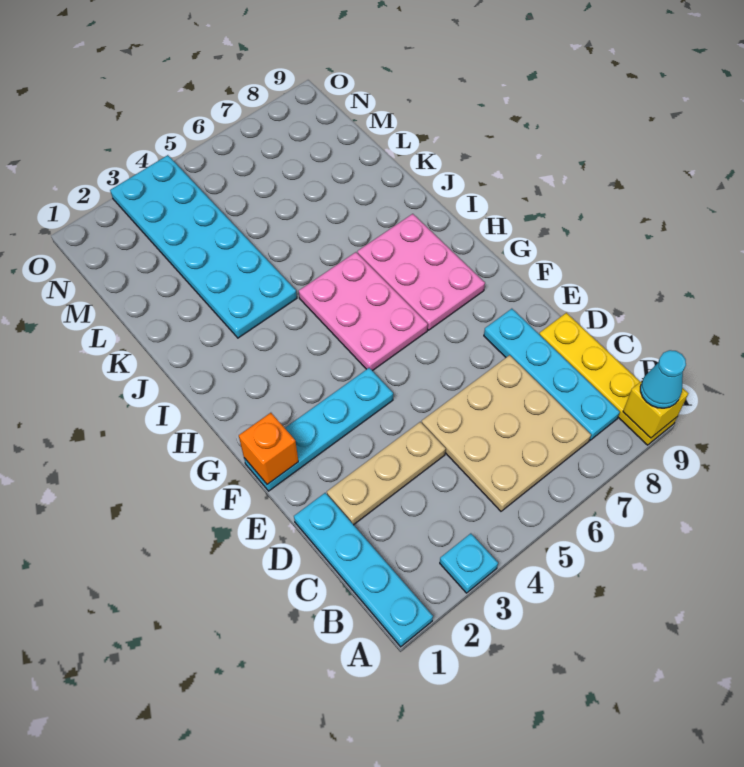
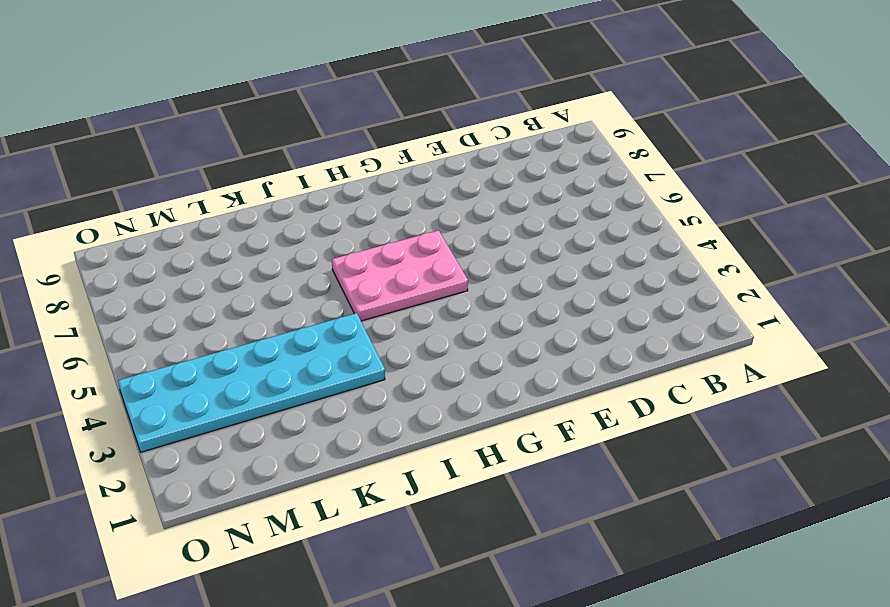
none -> cyan 1x4 plate [294,493,433,647]
none -> cyan 1x1 plate [440,533,498,593]
none -> yellow 1x4 plate [539,313,677,445]

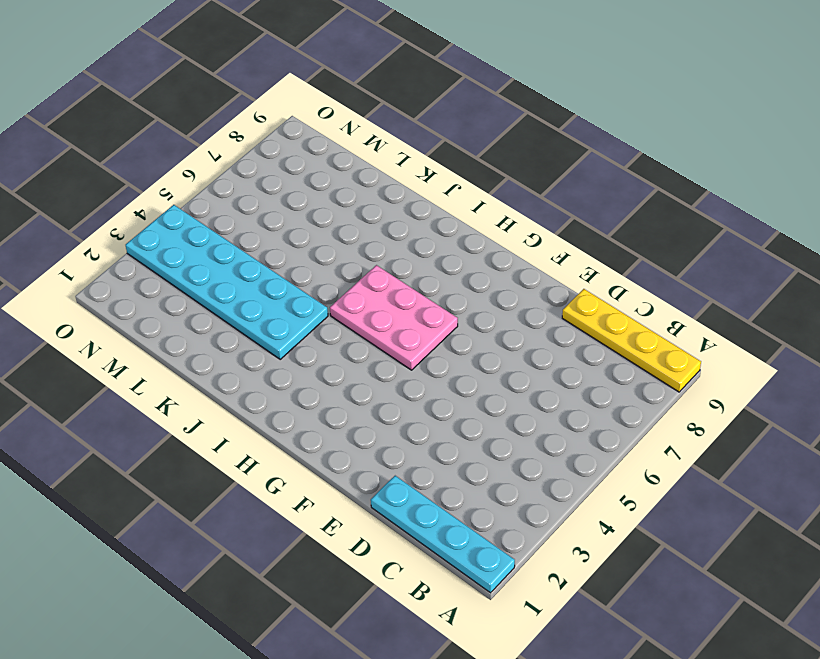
none -> cyan 1x1 plate [440,533,498,593]
none -> tan 3x3 plate [422,355,591,511]
none -> cyan 1x4 plate [484,309,620,440]

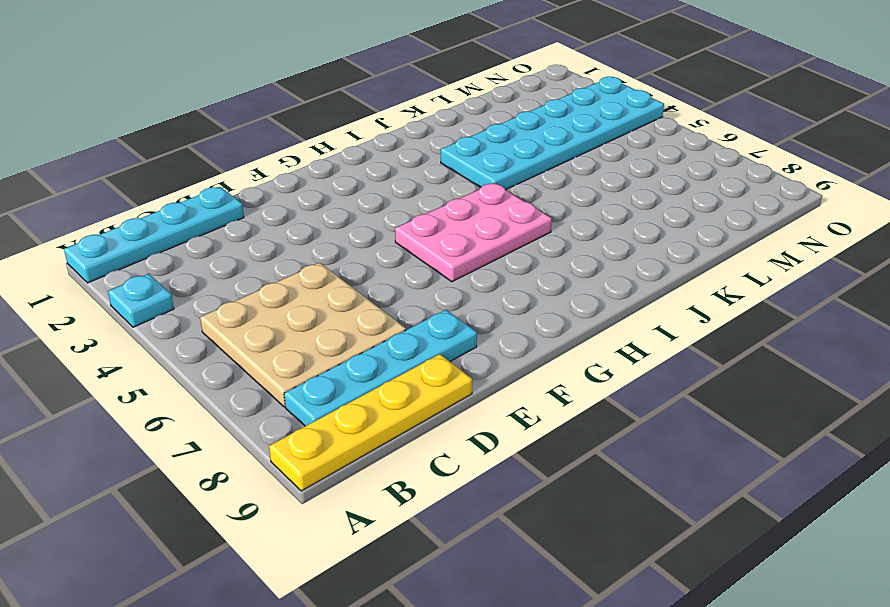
none -> tan 1x3 plate [327,422,446,525]
none -> cyan 1x4 plate [244,368,393,491]
none -> pink 2x3 plate [357,214,485,330]

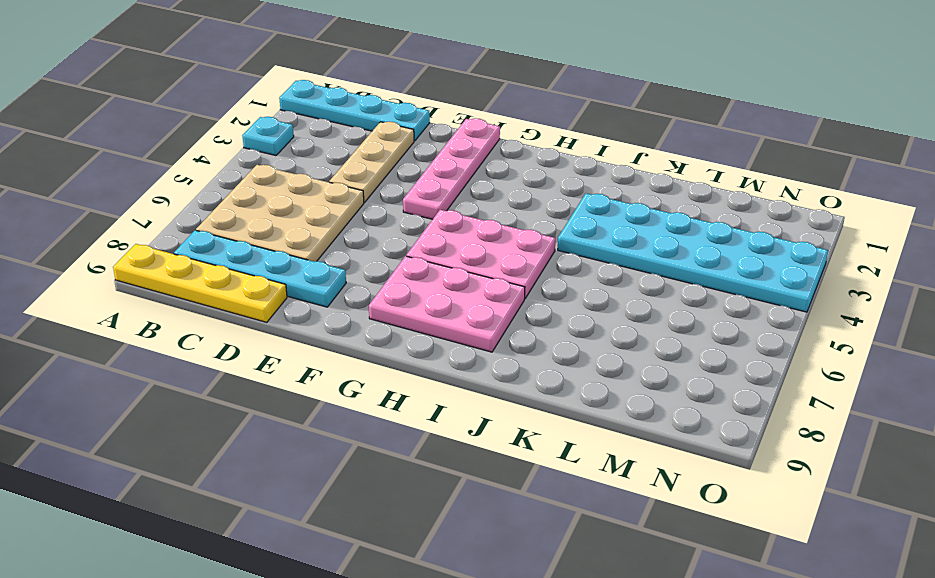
pink 1x4 plate [403,118,500,219] -> cyan 1x4 plate [244,368,393,491]
none -> yellow 1x1 brick [623,380,688,438]
none -> orange 1x1 brick [239,413,298,484]
none -> cyan 1x1 cone [640,350,686,408]

